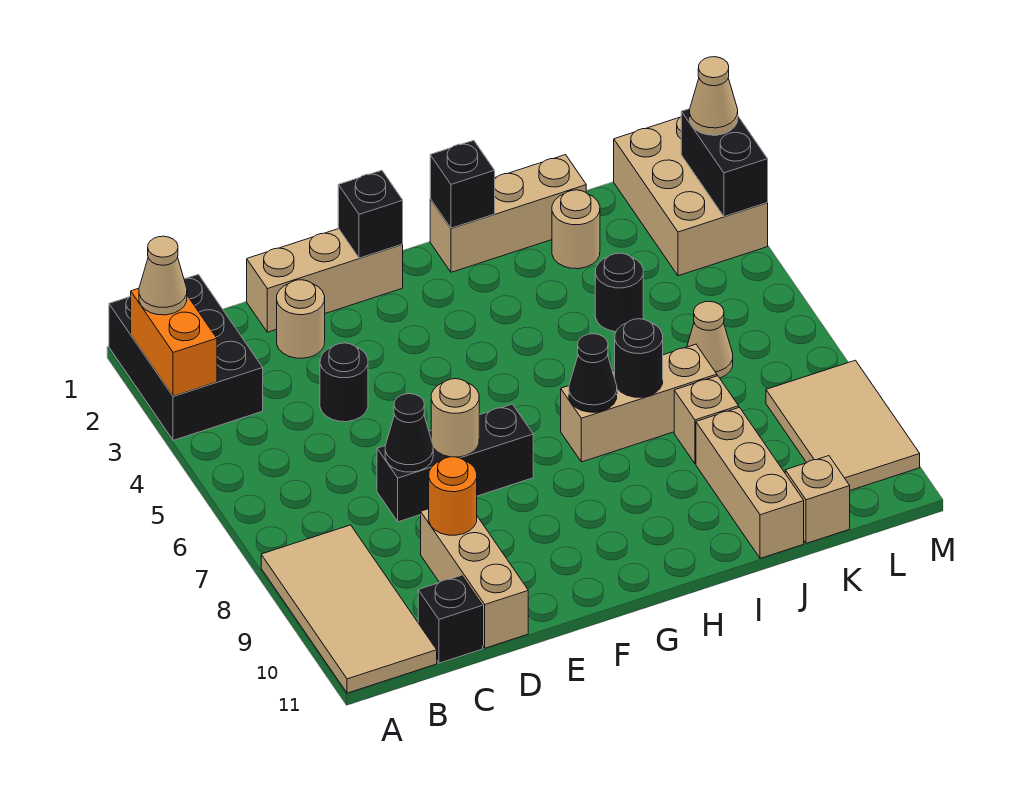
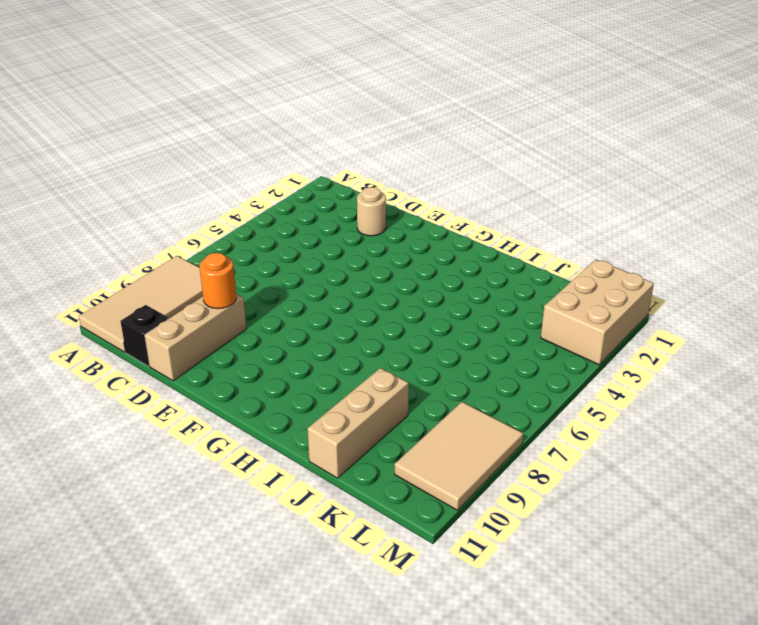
none -> black 2x3 brick [109,274,263,440]
none -> tan 1x3 brick [247,229,403,332]
none -> black 1x1 round brick [320,343,368,422]

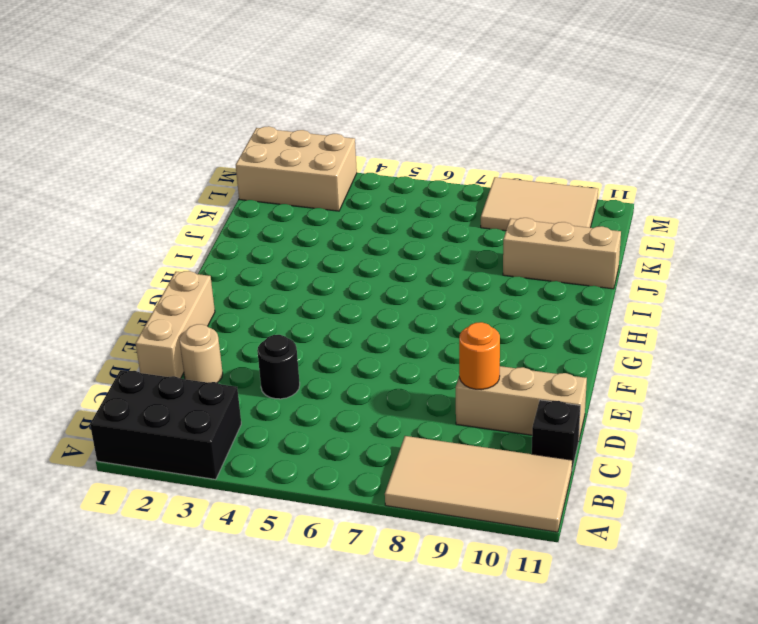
none -> black 1x3 brick [377,404,533,522]
none -> tan 1x3 brick [430,155,586,272]
none -> tan 1x3 brick [561,344,717,462]

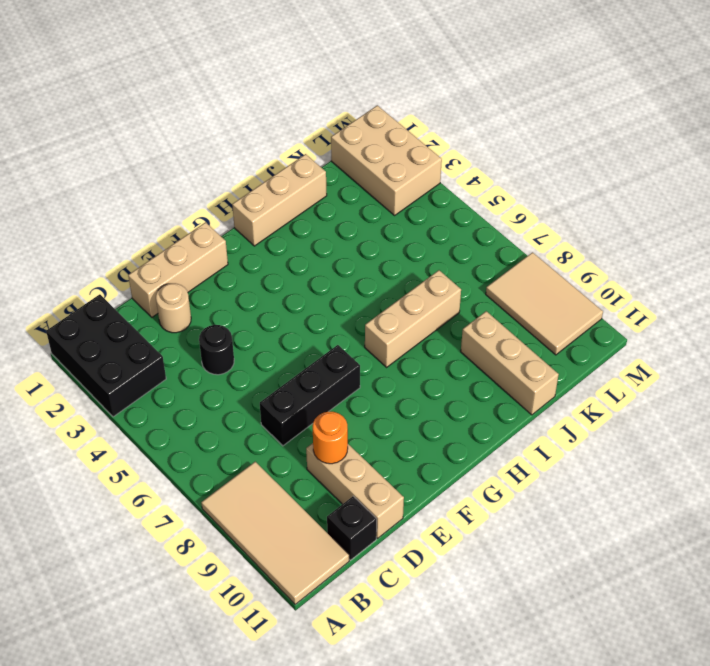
none -> tan 1x1 round brick [552,190,600,269]
none -> black 1x1 round brick [595,253,643,332]
none -> tan 1x1 brick [674,376,739,464]

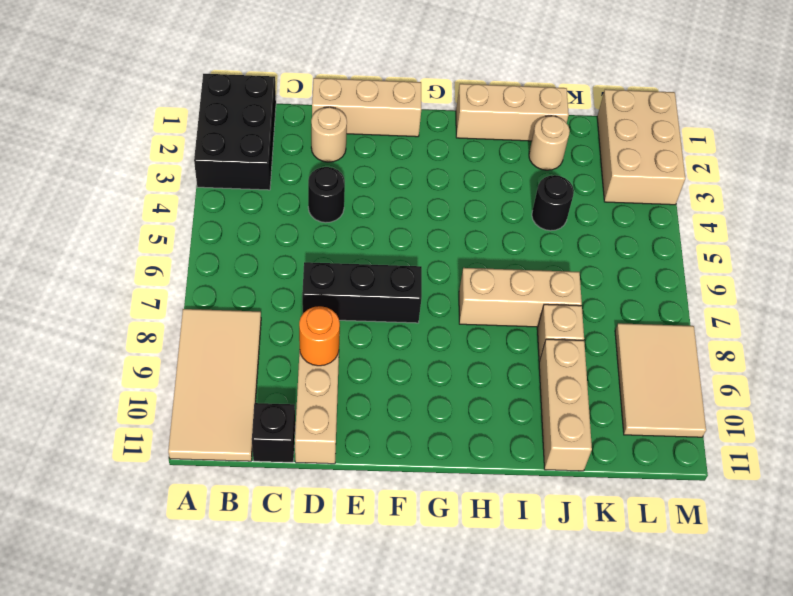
none -> tan 1x1 cone [687,301,733,378]
none -> tan 1x1 brick [785,456,850,543]
none -> orange 1x2 brick [131,288,217,396]

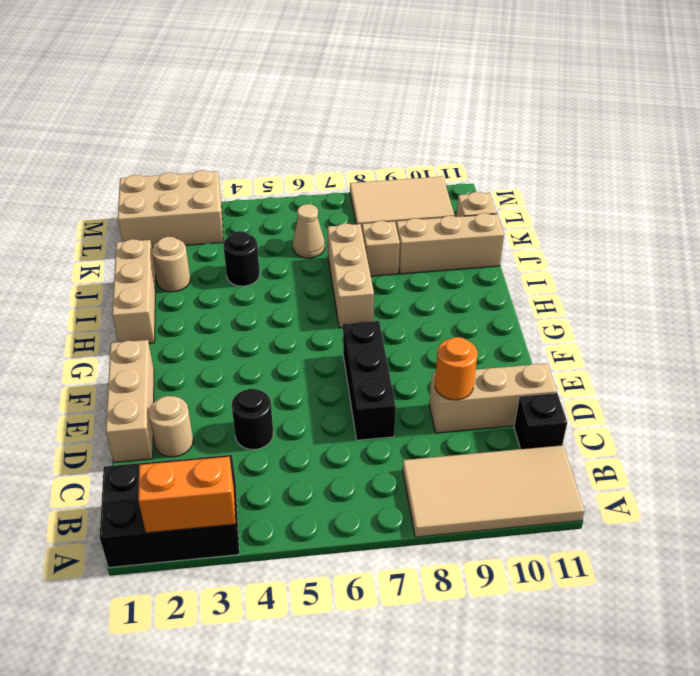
none -> black 1x1 cone [385,394,433,472]
none -> tan 1x1 round brick [431,379,479,457]
none -> black 1x1 brick [338,170,403,258]

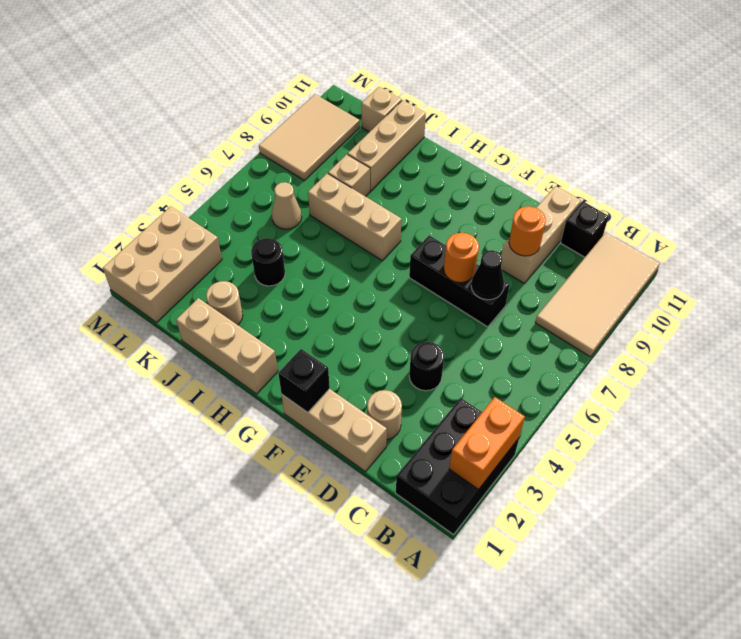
orange 1x1 round brick [444,233,479,283] -> tan 1x1 round brick [431,379,479,457]
none -> black 1x1 brick [430,140,495,228]
none -> black 1x1 cone [569,334,617,412]
none -> black 1x1 round brick [615,319,663,397]

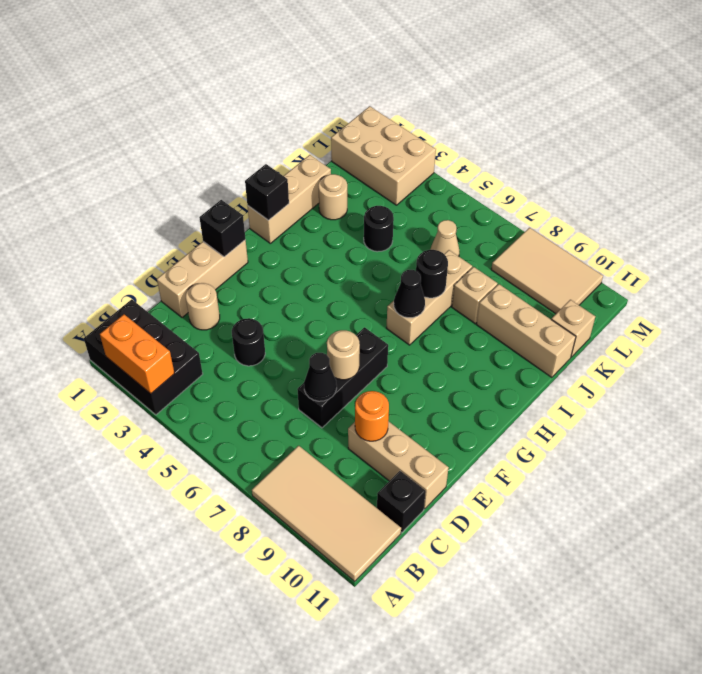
none -> black 1x2 brick [681,109,768,217]
none -> tan 1x1 cone [139,236,187,315]
none -> tan 1x1 cone [690,57,738,135]

